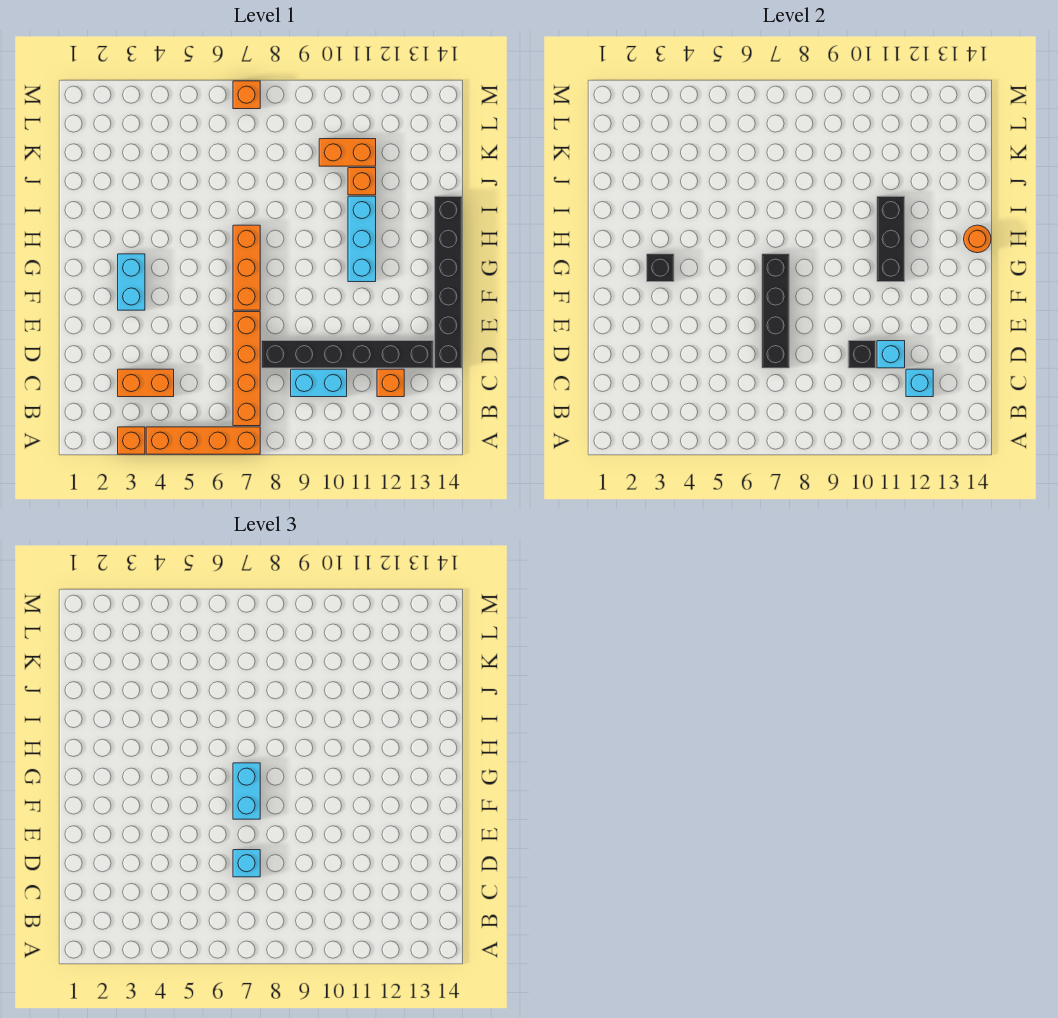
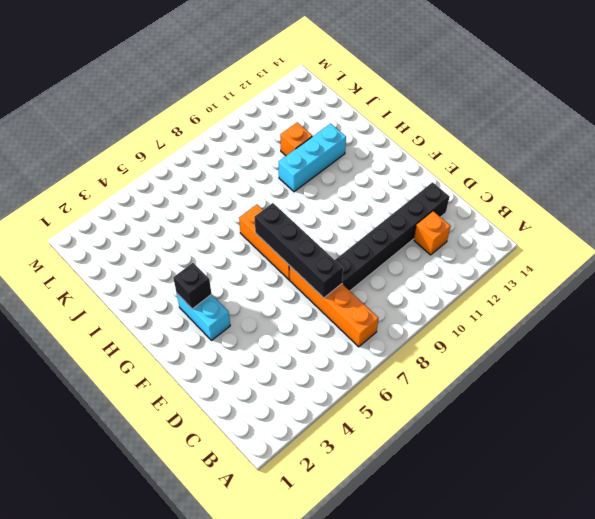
cyan 1x3 brick [279,124,346,192] -> cyan 1x3 brick turned to [348,196,376,282]
none -> orange 1x1 brick [118,427,145,454]
none -> orange 1x4 brick [146,427,260,454]
none -> orange 1x2 brick [118,369,174,397]

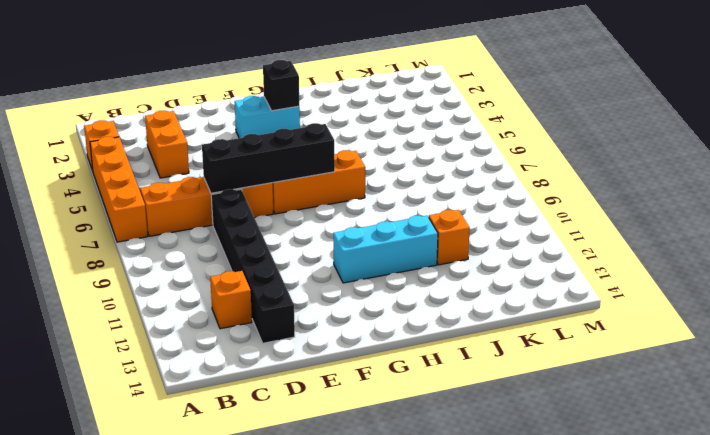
none -> cyan 1x2 brick [291,369,347,397]
none -> black 1x6 brick [435,196,462,368]
none -> orange 1x2 brick [319,139,376,166]

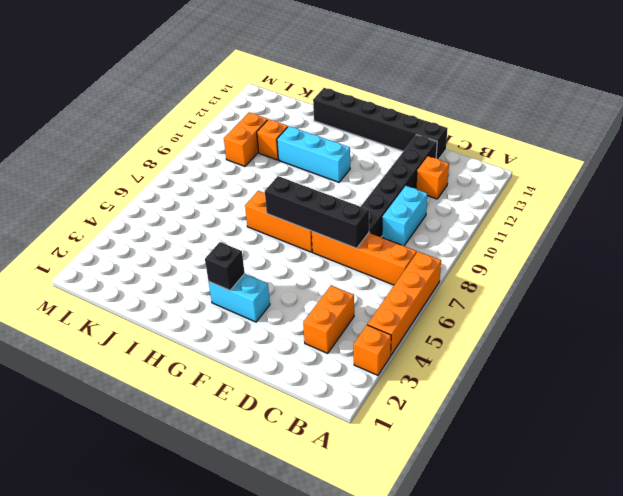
none -> orange 1x1 brick [233,81,260,109]
none -> cyan 1x1 brick [906,369,933,397]
none -> black 1x1 brick [848,341,876,368]

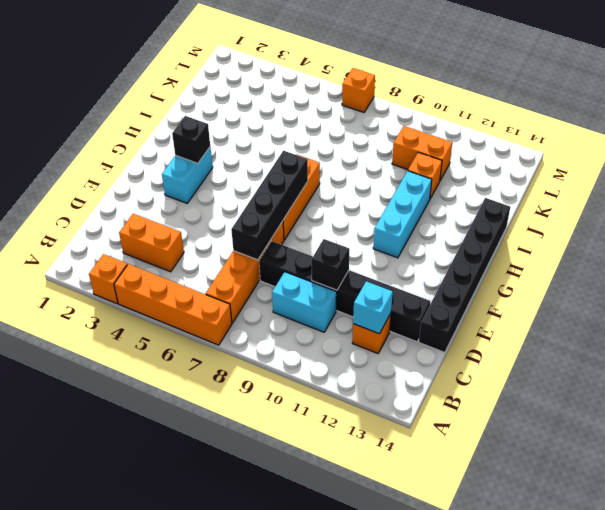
none -> cyan 1x1 brick [877,341,905,368]
none -> black 1x3 brick [877,196,905,282]
none -> orange 1x1 round brick [964,225,991,253]

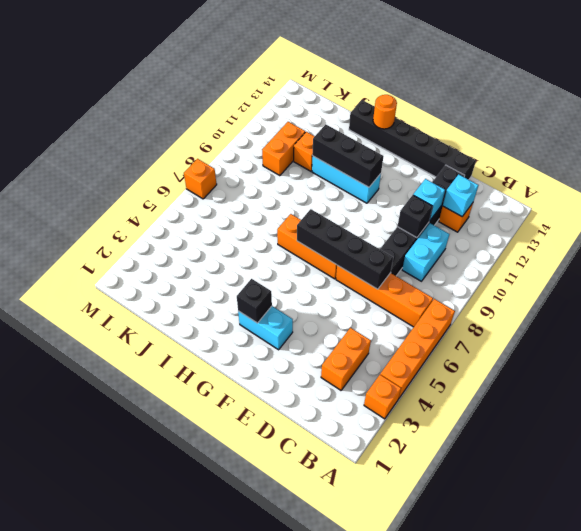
none -> cyan 1x1 brick [233,850,260,877]
none -> cyan 1x2 brick [233,763,260,819]

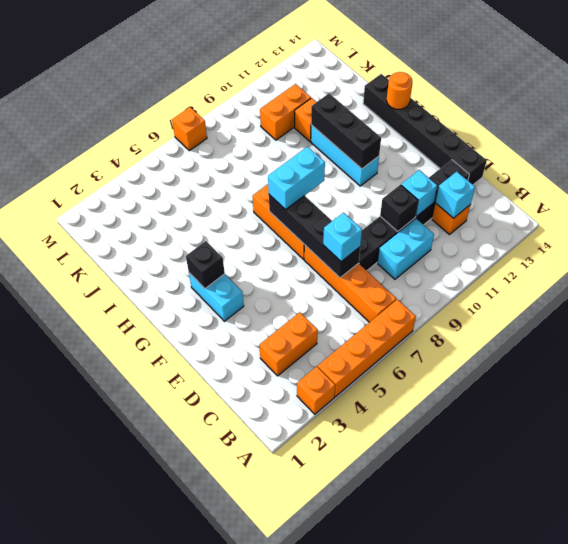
cyan 1x2 brick [268,147,325,210] -> cyan 1x2 brick turned to [233,763,260,819]

